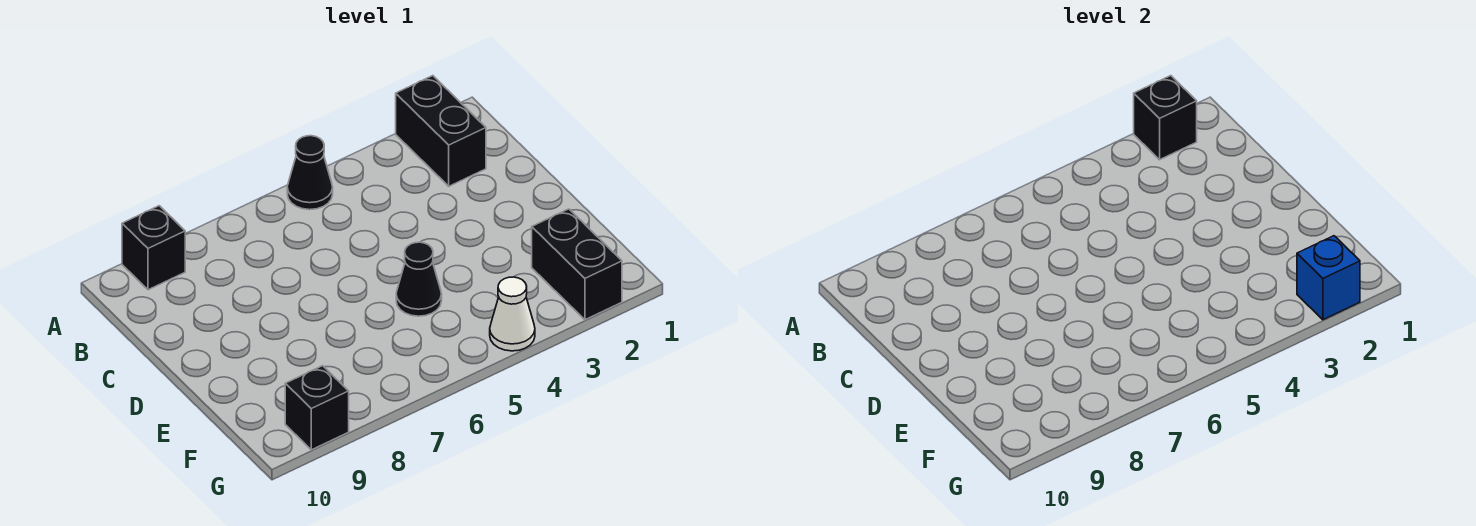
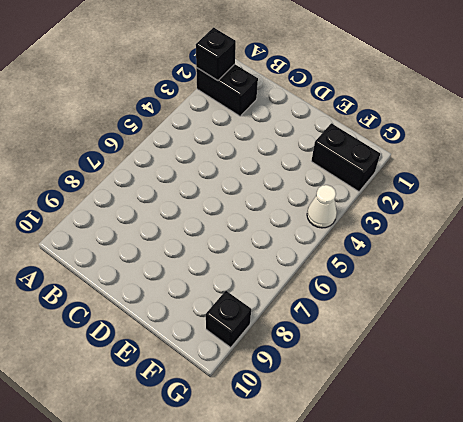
none -> black 1x1 cone [287,136,333,210]
none -> black 1x1 brick [122,206,185,290]

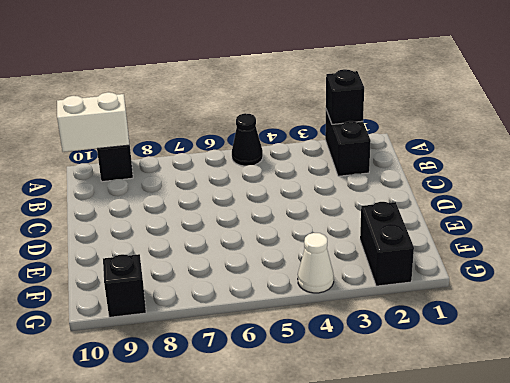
white 1x2 brick [57,92,129,152] -> none
none -> black 1x1 cone [396,242,442,316]
none -> blue 1x1 brick [1297,236,1360,320]

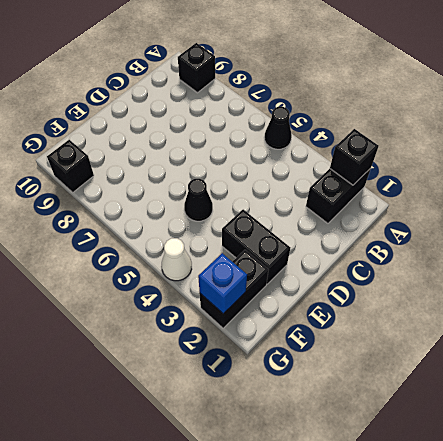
black 1x2 brick [222,209,291,284] -> none

